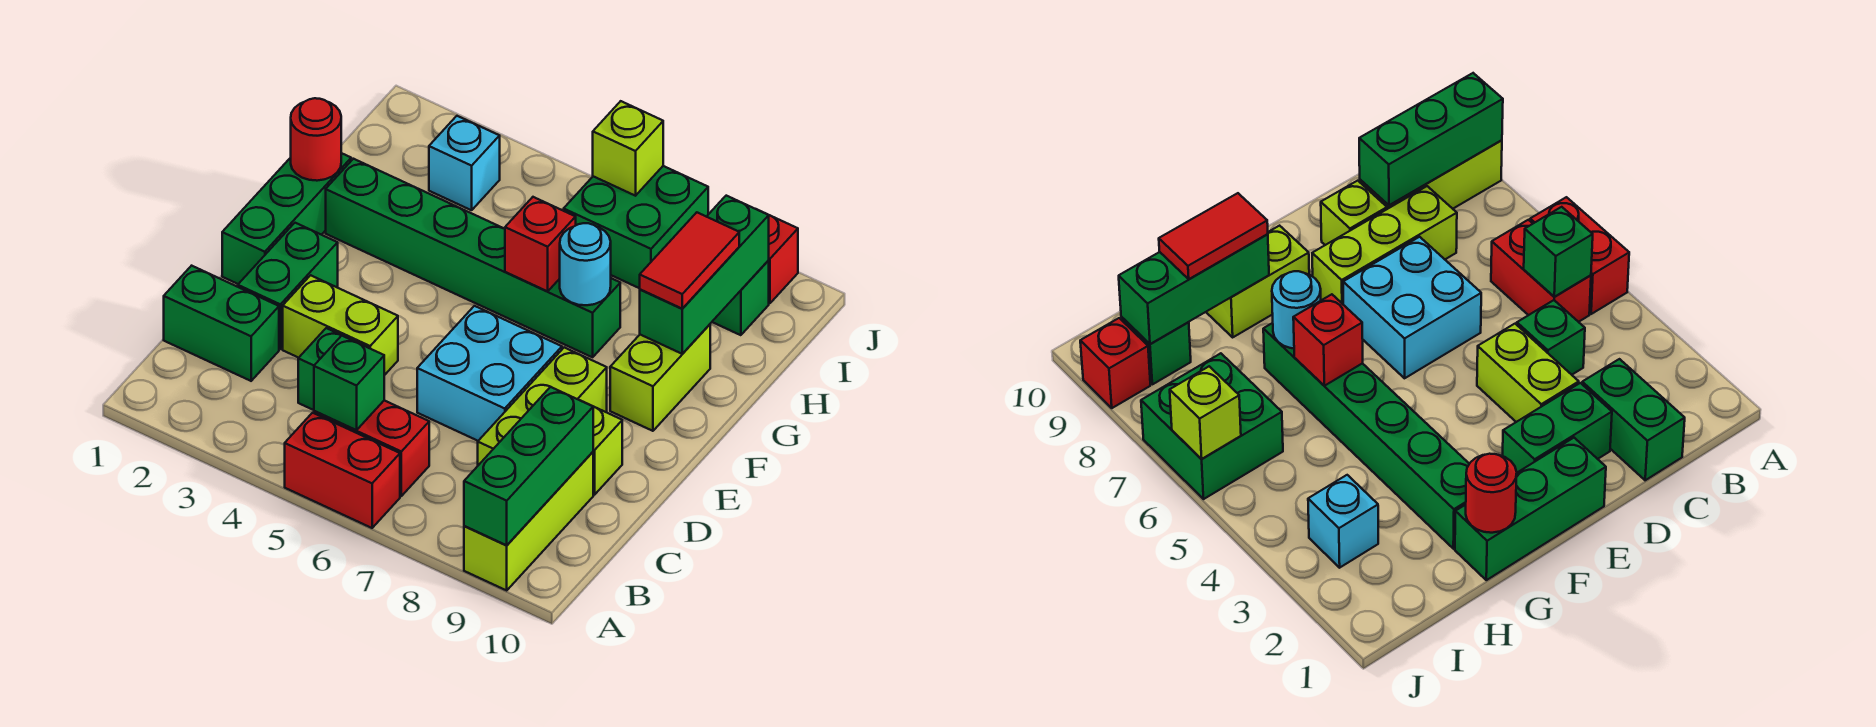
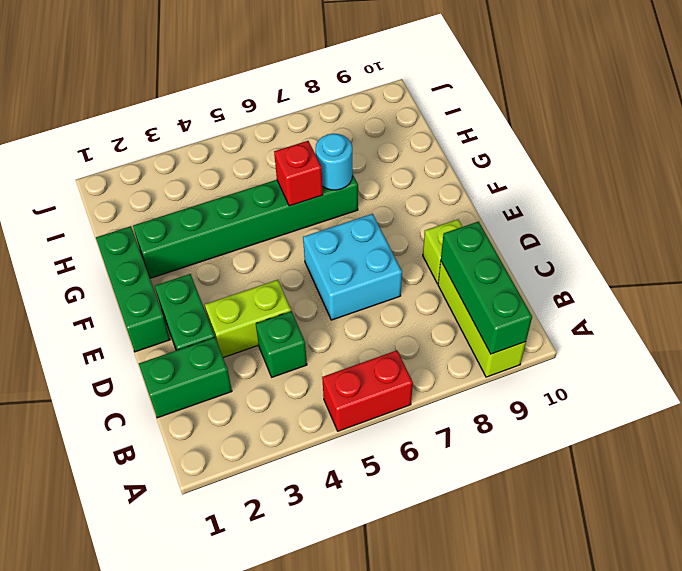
none -> red 1x2 brick [314,400,429,496]
none -> lime 1x3 brick [478,347,607,465]
none -> lime 1x2 brick [610,324,710,431]

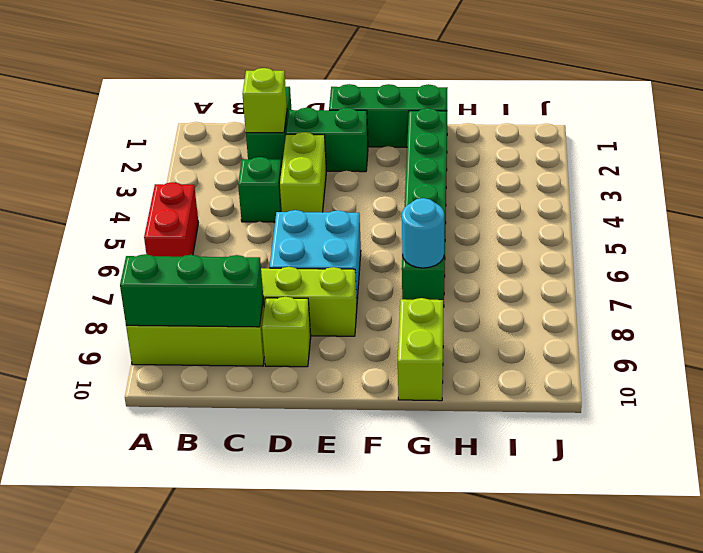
lime 1x1 brick [242,68,287,133] -> lime 1x1 brick moved to [593,101,663,196]
lime 1x2 brick [398,298,443,401] -> lime 1x2 brick turned to [610,324,710,431]
none -> red 1x2 brick [314,400,429,496]
none -> cyan 1x1 brick [429,116,500,210]
none -> green 2x2 brick [564,166,708,288]

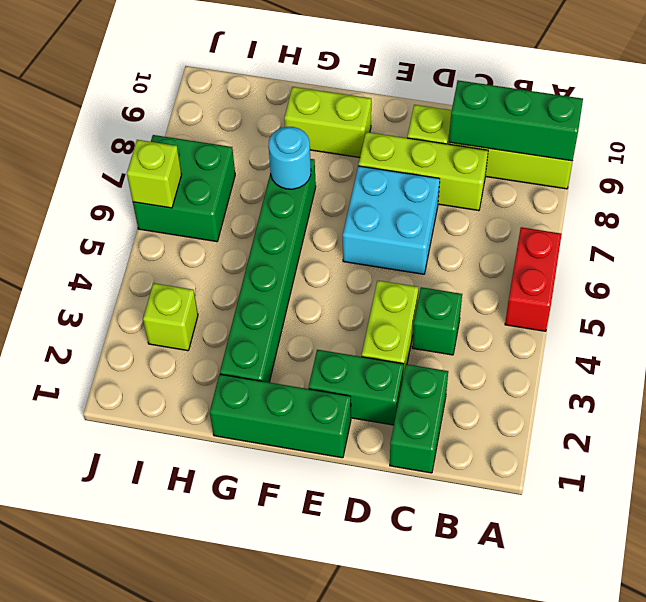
lime 1x1 brick [143,283,198,351] -> cyan 1x1 brick [429,116,500,210]
none -> red 1x2 brick [314,400,429,496]
none -> green 1x1 brick [712,261,769,335]
none -> red 1x1 brick [768,215,798,303]

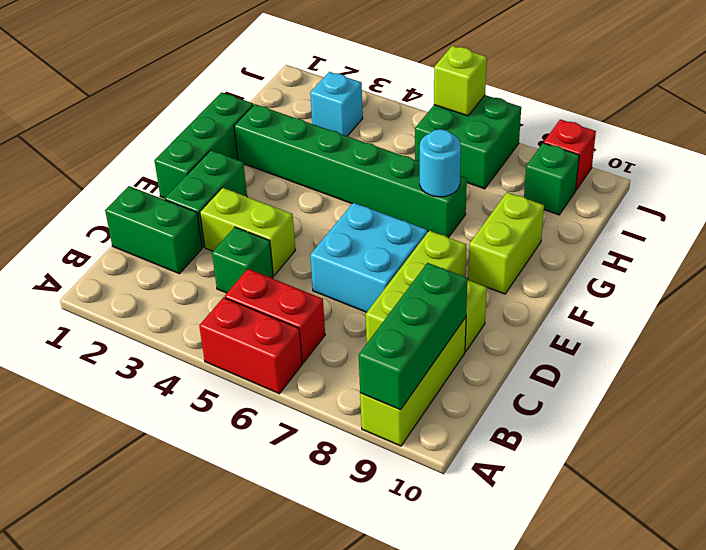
none -> green 1x1 brick [314,336,384,430]
none -> red 1x1 round brick [291,98,341,181]
none -> red 1x1 brick [505,197,576,292]

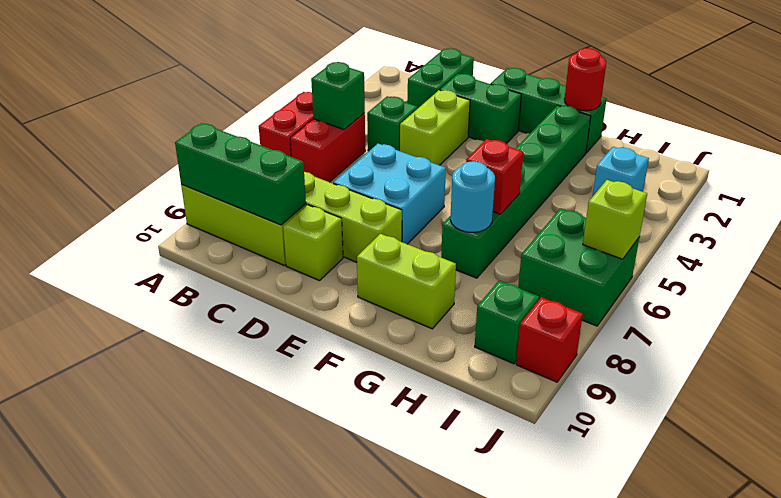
none -> green 1x3 brick [640,196,769,354]
none -> red 1x2 tile [640,212,739,309]

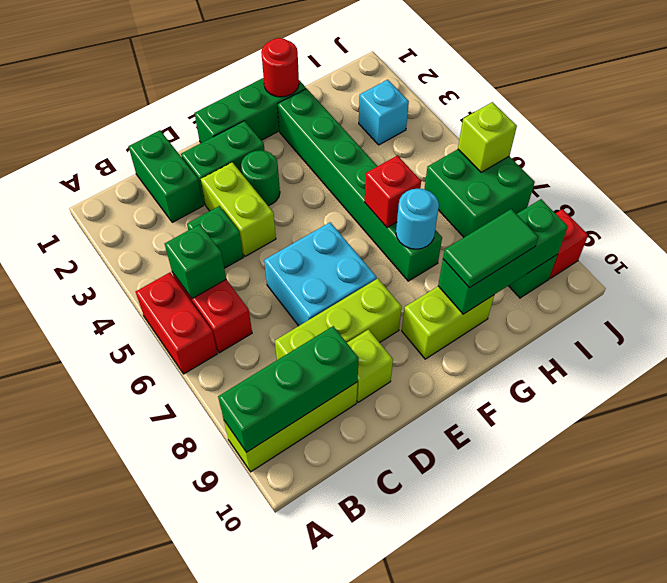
green 1x1 round brick [241,150,280,206] -> none
green 1x2 tile [443,209,538,288] -> red 1x2 tile [640,212,739,309]

